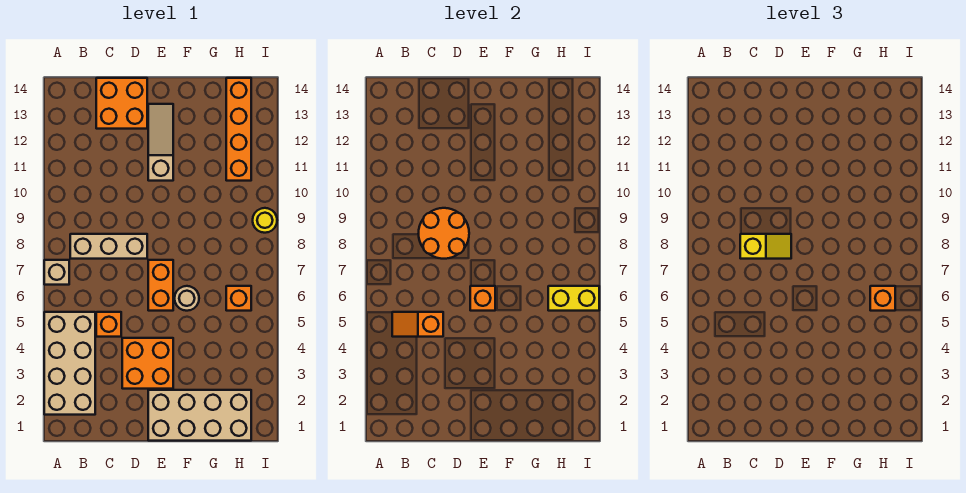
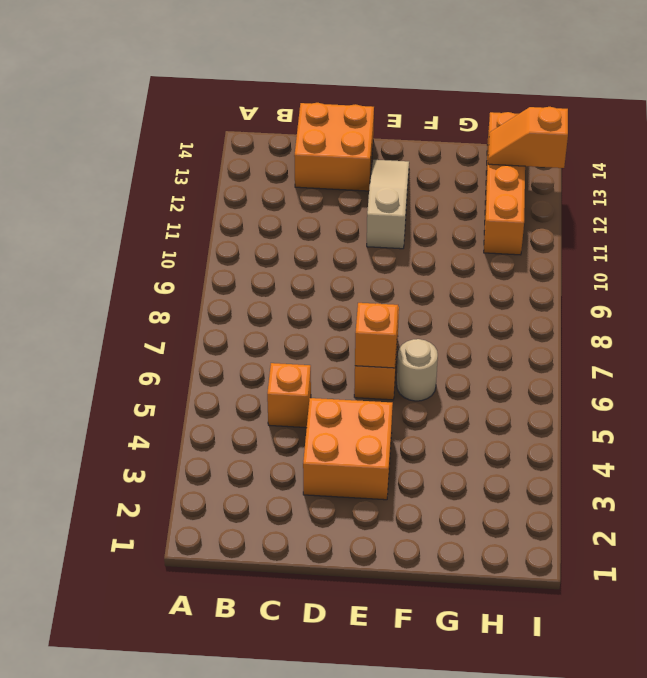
orange 1x2 slope [488,107,568,168] -> orange 1x2 slope moved to [392,312,443,337]
none -> tan 2x4 brick [44,312,95,415]
none -> tan 1x1 brick [44,260,69,285]
none -> tan 1x3 brick [70,234,147,259]

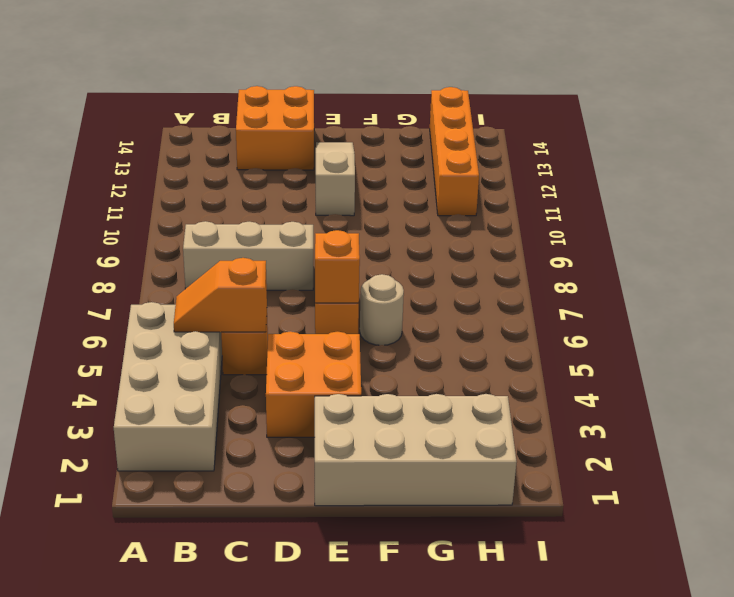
none -> tan 1x1 brick [44,260,69,285]
none -> orange 1x1 brick [226,286,251,311]
none -> yellow 1x1 round brick [253,208,277,233]

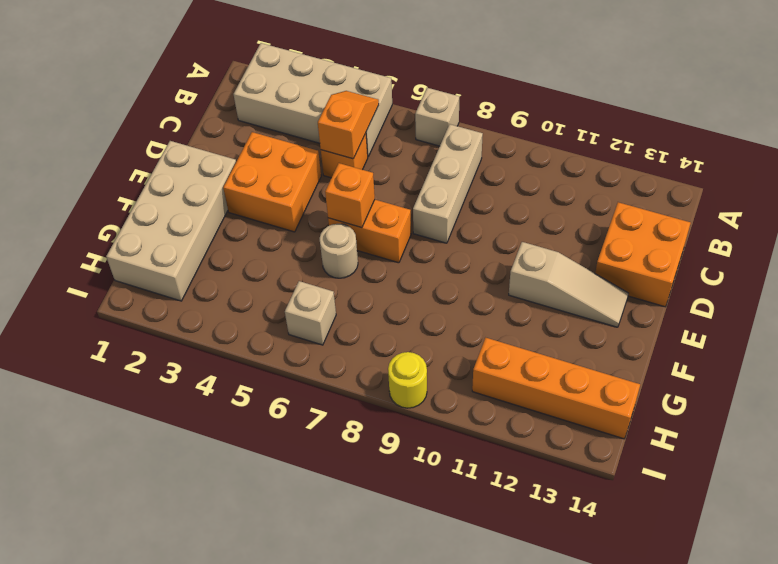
tan 1x1 brick [285,281,336,345] -> orange 1x1 brick [226,286,251,311]
none -> orange 2x2 round brick [419,208,469,259]
none -> yellow 1x2 brick [548,286,599,311]
none -> yellow 1x2 slope [740,234,791,259]

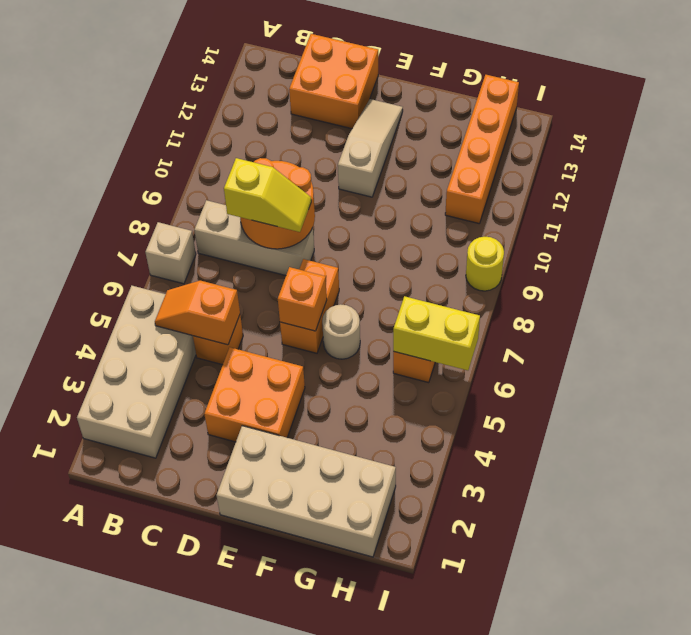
none -> orange 1x1 brick [870,286,895,311]

